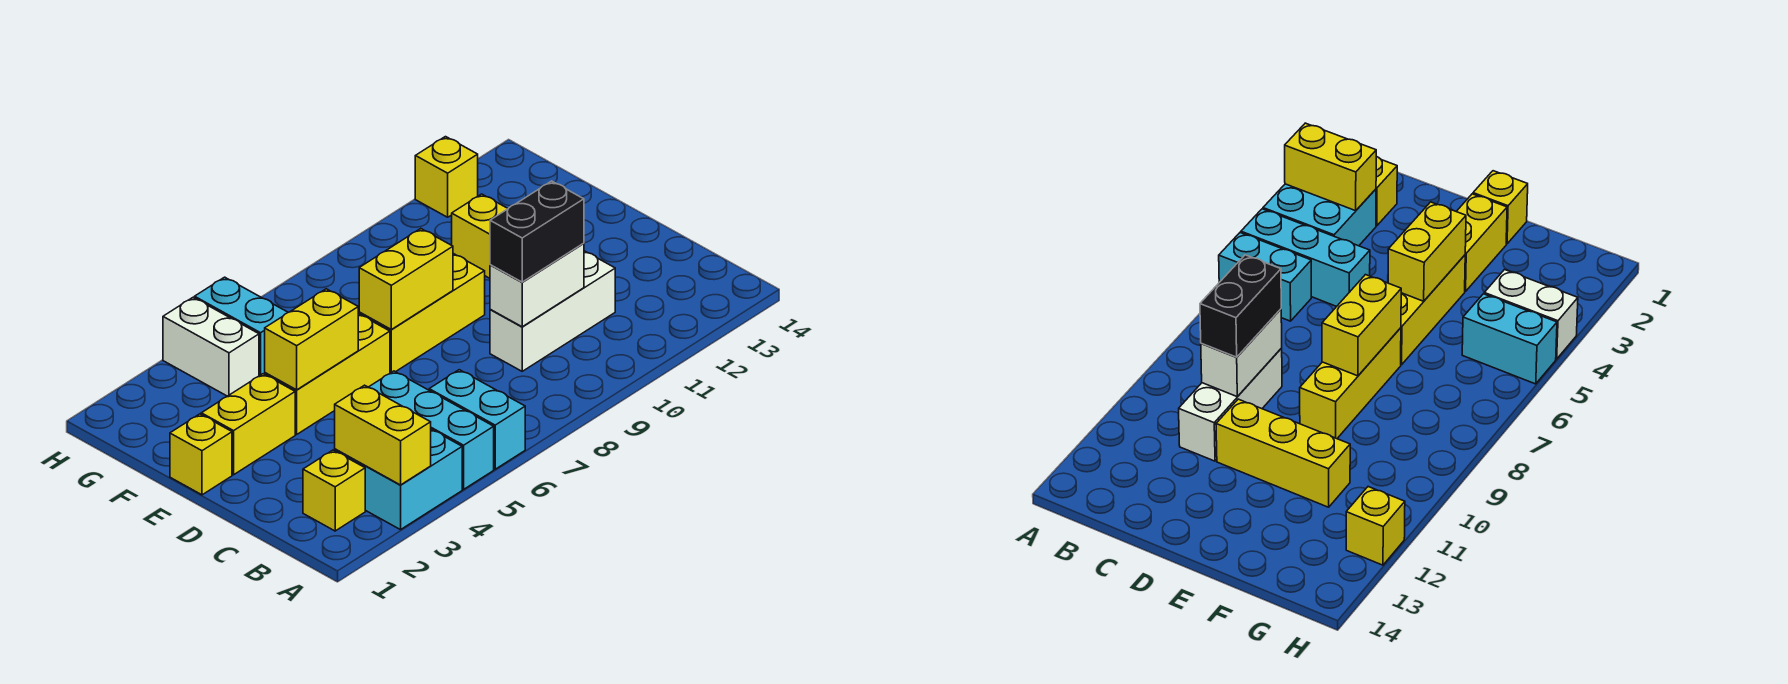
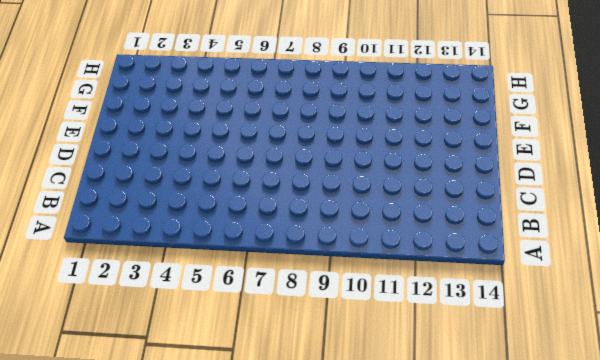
none -> cyan 2x2 brick [335,429,462,530]
none -> cyan 1x3 brick [368,371,494,489]
none -> cyan 1x2 brick [429,370,525,469]

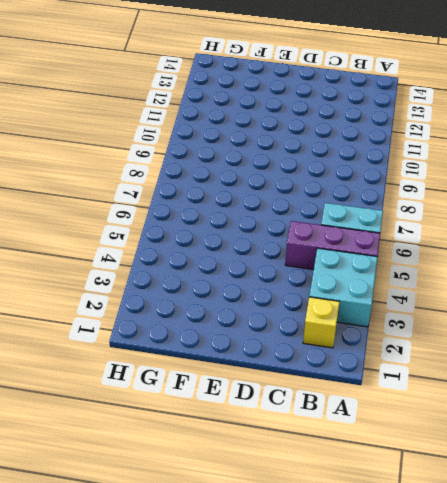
purple 1x3 brick [285,221,380,270] -> cyan 1x3 brick [368,371,494,489]
none -> white 1x3 brick [490,251,615,371]
none -> yellow 1x3 brick [452,194,508,278]
none -> yellow 1x1 brick [170,414,232,495]

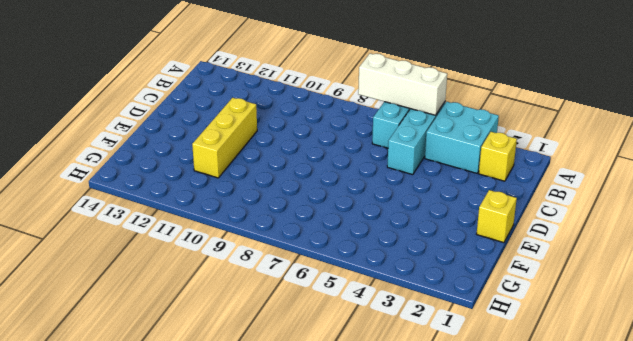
white 1x3 brick [358,53,447,115] -> white 1x3 brick moved to [490,251,615,371]
none -> yellow 1x2 brick [201,374,295,475]
none -> yellow 1x3 brick [265,314,390,434]
none -> yellow 1x3 brick [359,254,485,373]

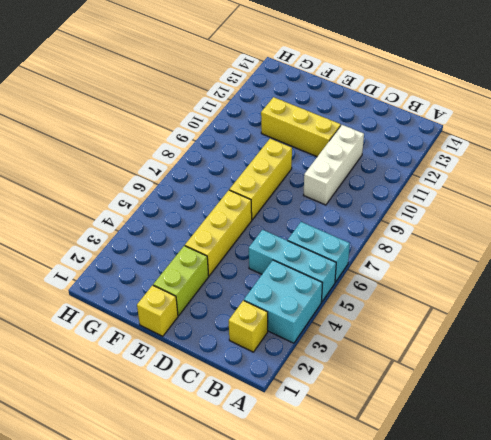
lime 1x2 brick [153,246,209,316] -> yellow 1x2 brick [201,374,295,475]
none -> white 1x2 brick [163,297,259,396]
none -> cyan 1x2 brick [195,277,288,376]
none -> yellow 1x1 brick [415,137,478,217]

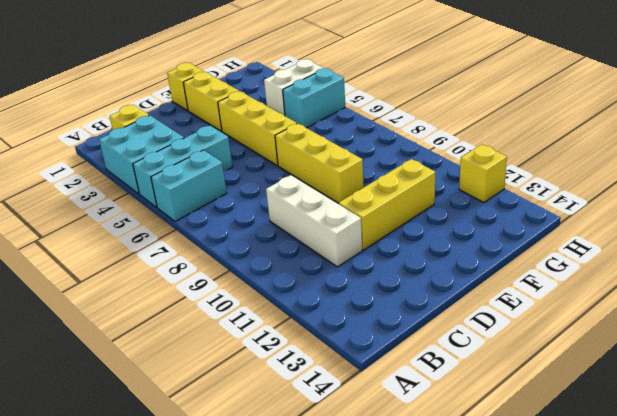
none -> yellow 1x2 brick [335,385,431,485]
none -> white 1x2 brick [490,244,584,327]
none -> yellow 1x2 brick [265,289,358,390]

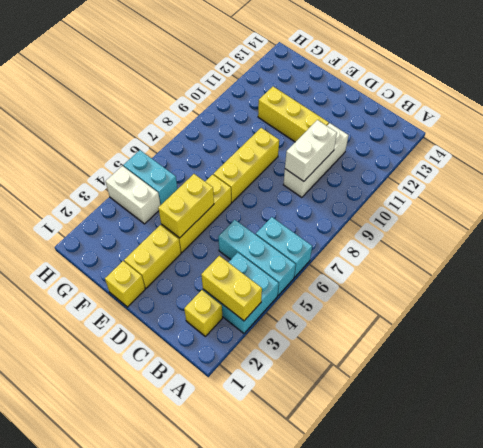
none -> yellow 1x1 brick [415,137,478,217]
none -> yellow 1x2 brick [359,229,453,329]
none -> black 1x2 brick [490,181,584,282]

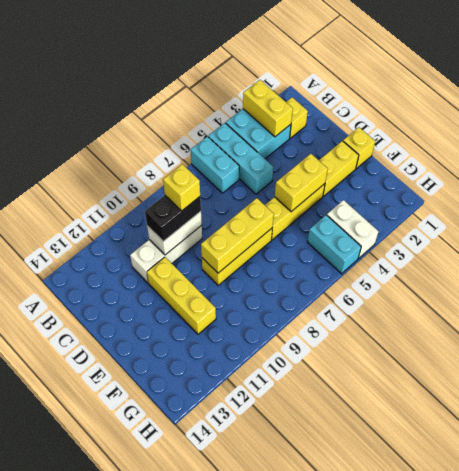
yellow 1x1 brick [163,164,200,211] -> yellow 1x1 brick moved to [415,137,478,217]
yellow 1x3 brick [201,198,274,273] -> yellow 1x2 brick [359,229,453,329]

